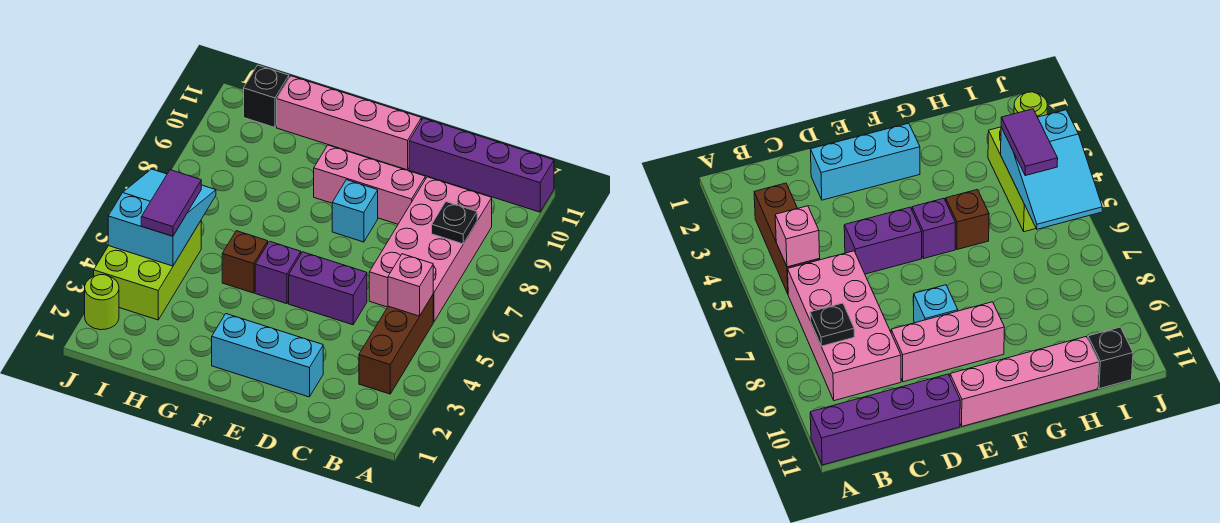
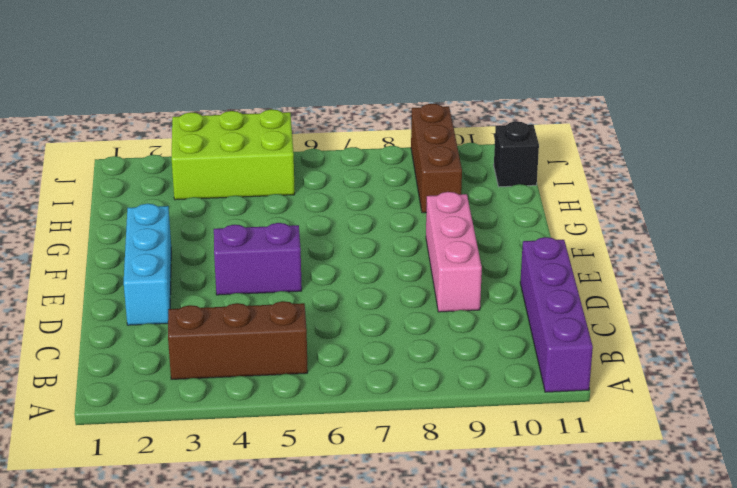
purple 1x2 brick [214,223,302,295] -> purple 1x2 brick turned to [289,252,367,325]
brown 1x3 brick [411,104,462,213] -> none
none -> pink 2x4 brick [369,177,492,322]
none -> cyan 1x1 brick [332,180,378,242]
none -> pink 1x4 brick [277,76,421,170]

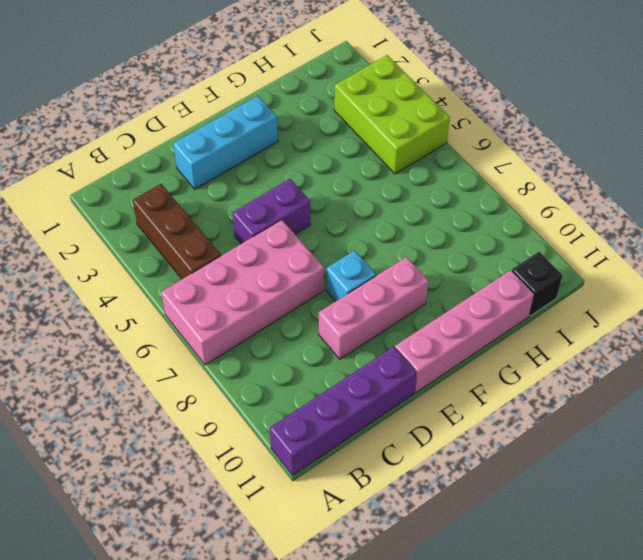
pink 2x4 brick [161,220,324,365] -> pink 2x4 brick turned to [369,177,492,322]
none -> purple 1x1 brick [255,241,301,304]
none -> brown 1x1 brick [222,231,268,293]
none -> lime 1x1 round brick [85,275,119,330]

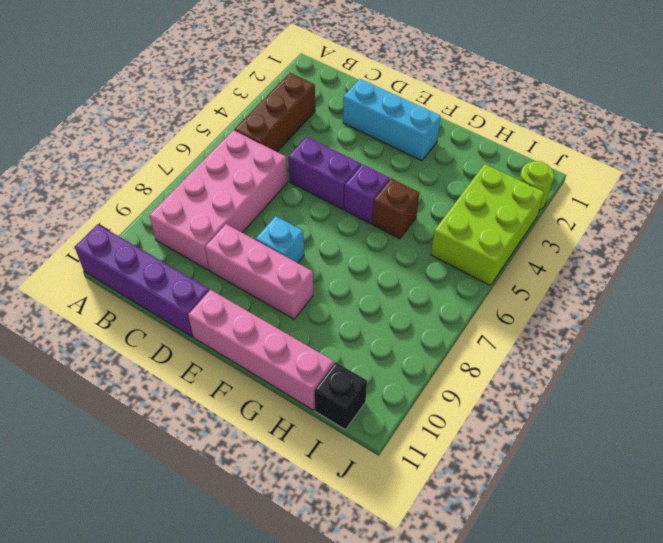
none -> pink 1x1 brick [388,254,433,316]
none -> black 1x1 plate [432,202,477,244]
none -> cyan 2x3 slope [108,169,216,266]

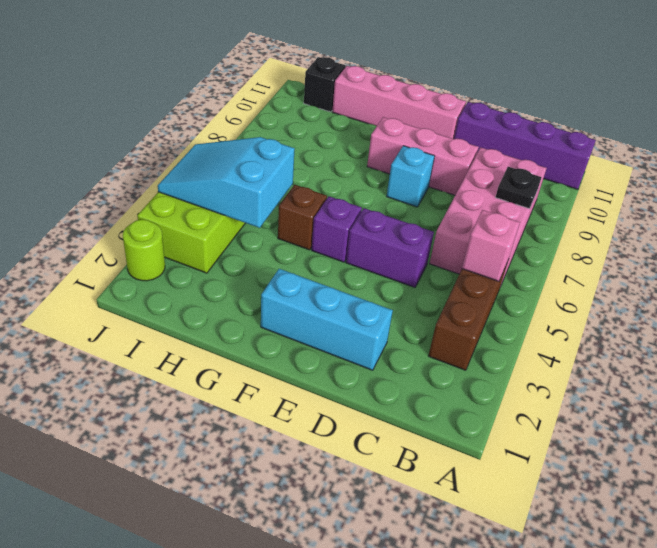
cyan 2x3 slope [158,137,295,228] -> cyan 2x3 slope turned to [108,169,216,266]
none -> purple 1x2 tile [141,170,201,236]

